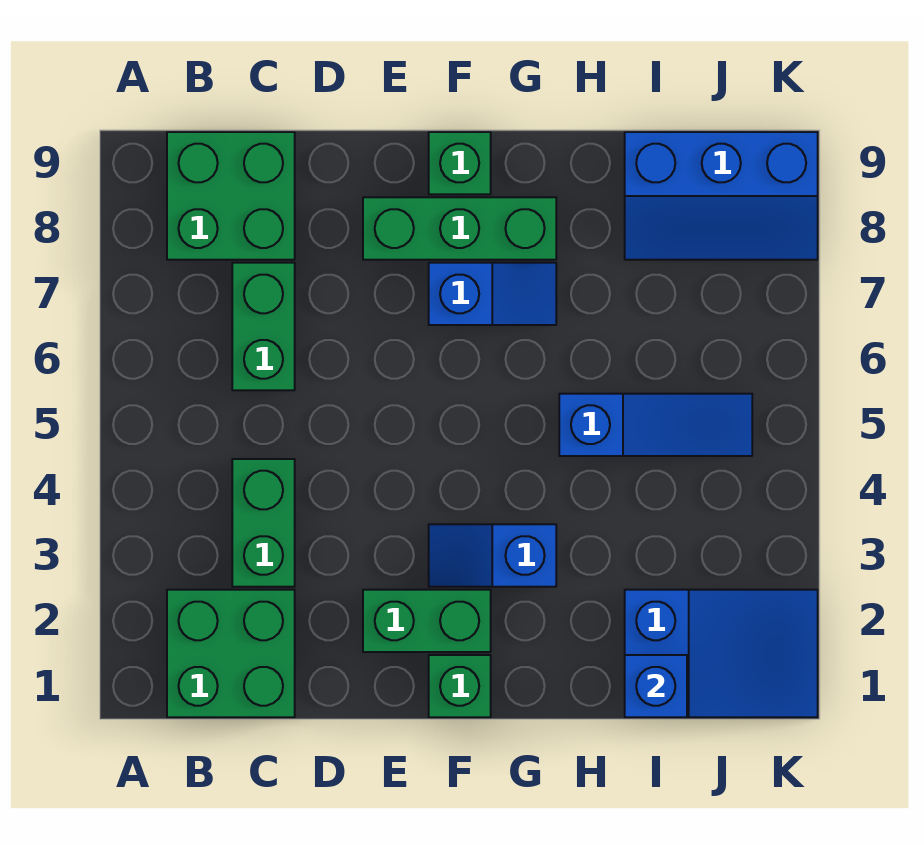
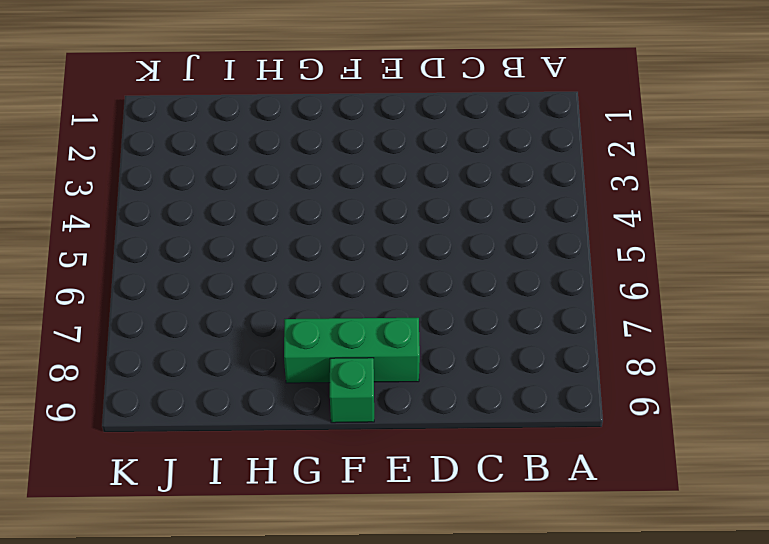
none -> green 2x2 brick [167,590,295,717]
none -> green 2x2 brick [167,132,295,260]
none -> green 1x2 brick [232,459,295,587]

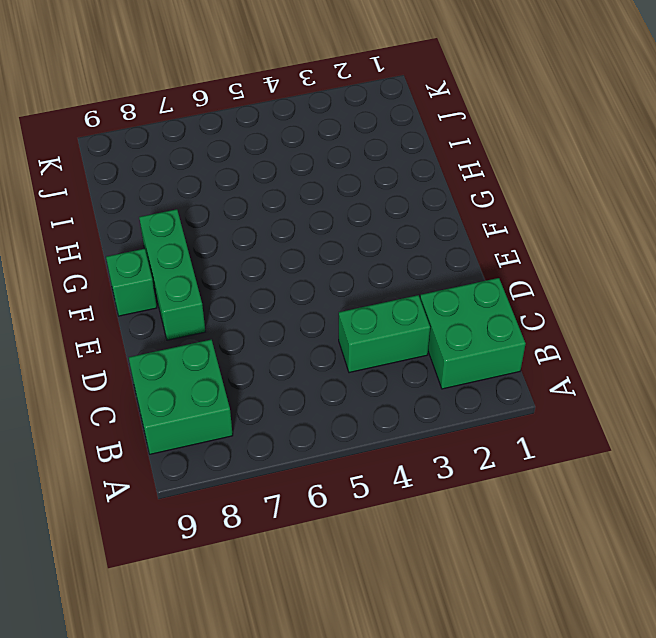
none -> green 1x2 brick [232,263,295,390]
none -> green 1x2 brick [363,590,491,652]
none -> green 1x1 brick [429,655,491,717]

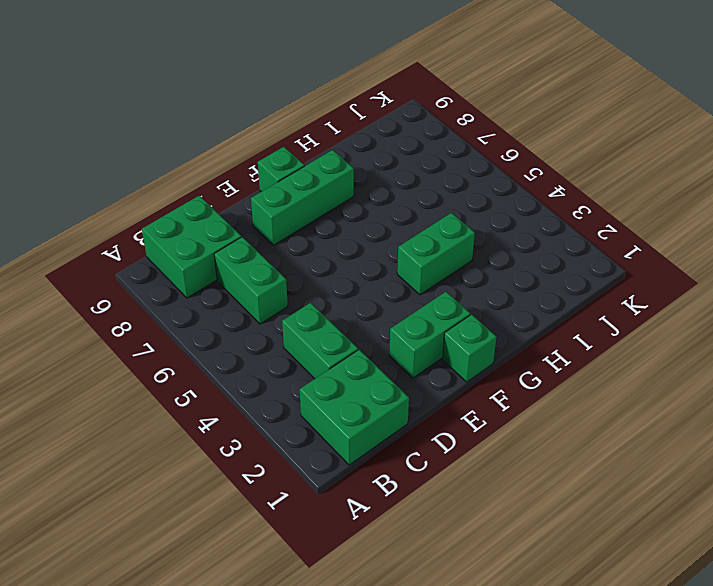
green 1x2 brick [397,213,475,295] -> none
none -> blue 1x2 slope [429,524,556,587]
none -> blue 1x2 slope [429,263,556,325]
none -> blue 1x3 slope [559,394,752,456]

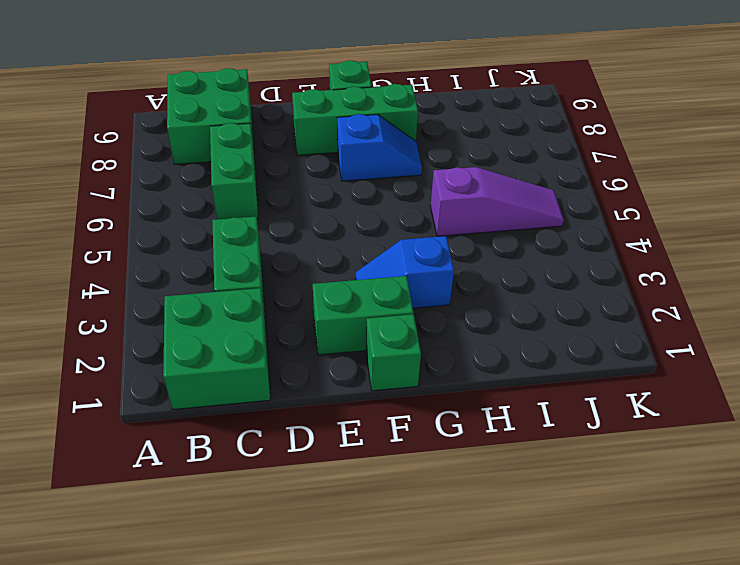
purple 1x3 slope [430,167,564,236] -> blue 1x3 slope [559,394,752,456]
none -> blue 2x3 slope [625,590,818,717]
none -> blue 2x3 slope [625,132,818,260]
none -> blue 1x1 brick [625,655,687,717]

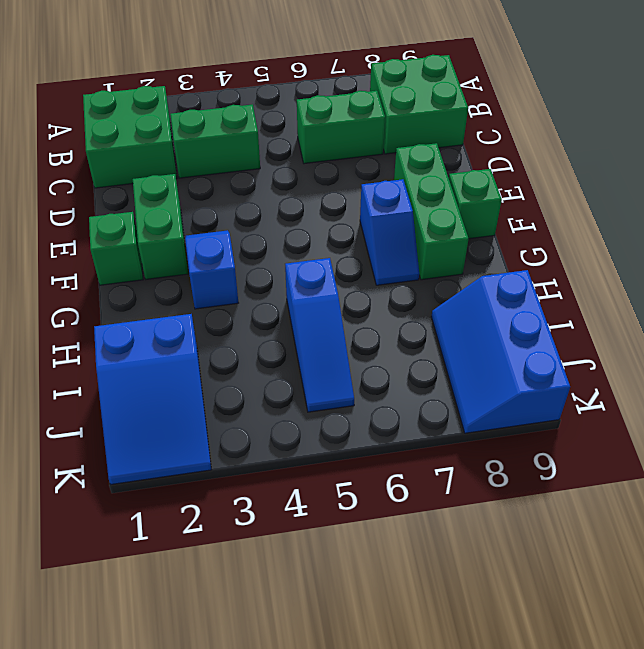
none -> blue 1x1 brick [625,655,687,717]

